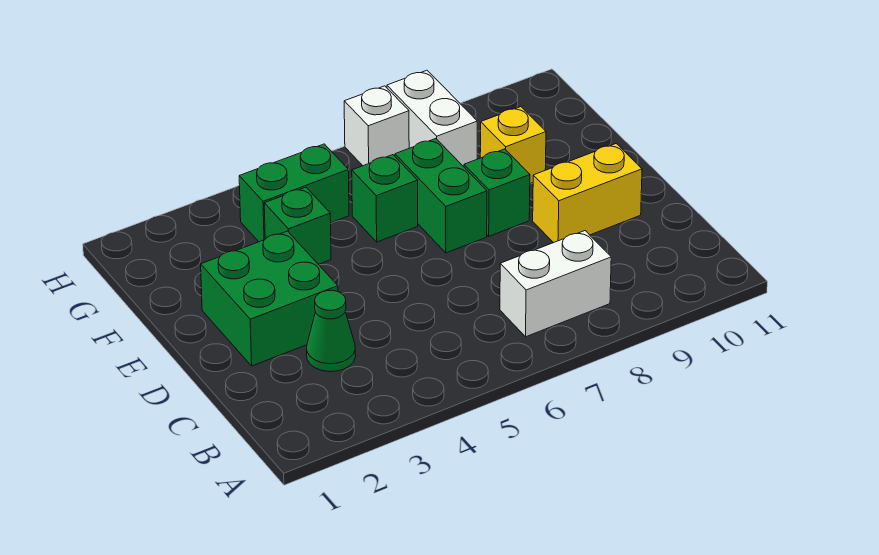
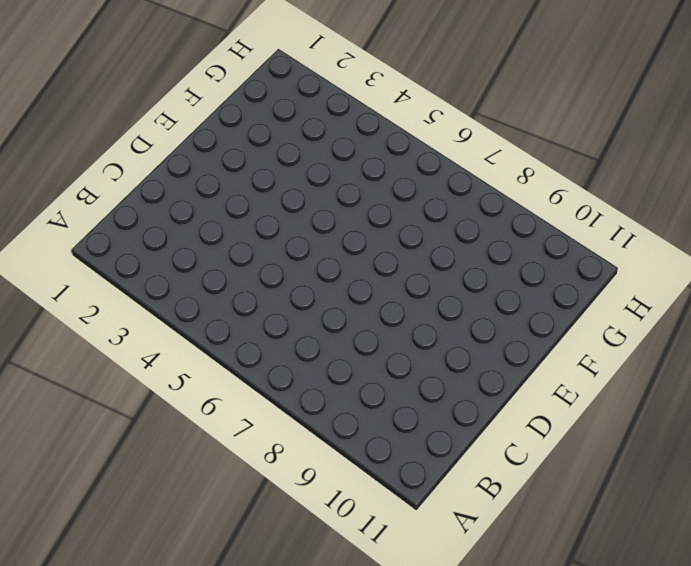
none -> white 1x2 brick [500,231,611,337]
none -> green 1x1 cone [307,290,356,372]
none -> green 2x2 brick [201,231,338,366]

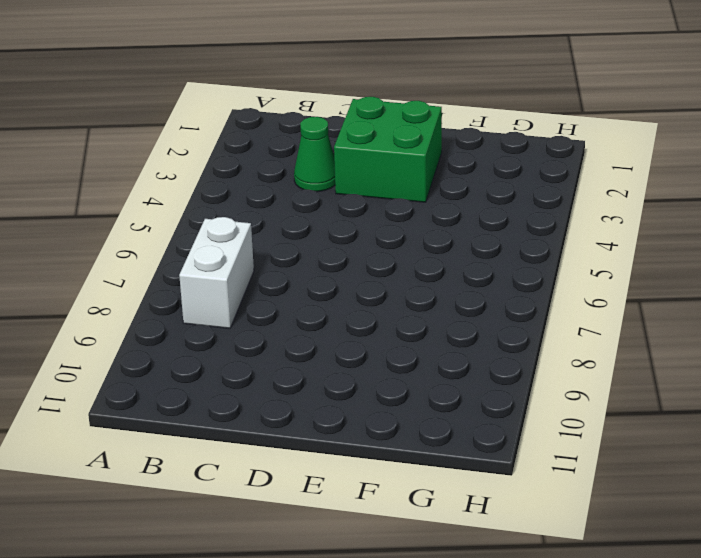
none -> yellow 1x2 brick [533,144,642,243]
none -> green 1x2 brick [395,139,487,253]
none -> green 1x1 brick [464,149,530,236]

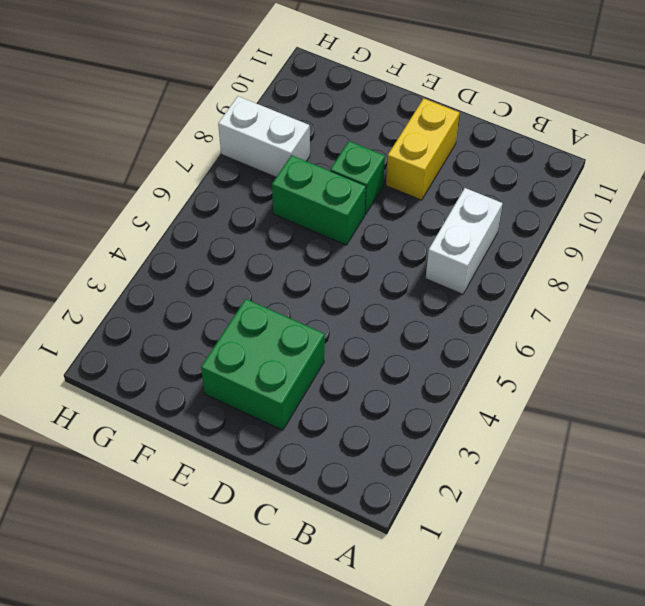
none -> green 1x1 cone [307,290,356,372]
none -> green 1x1 brick [264,187,331,264]
none -> green 1x1 brick [352,155,418,242]

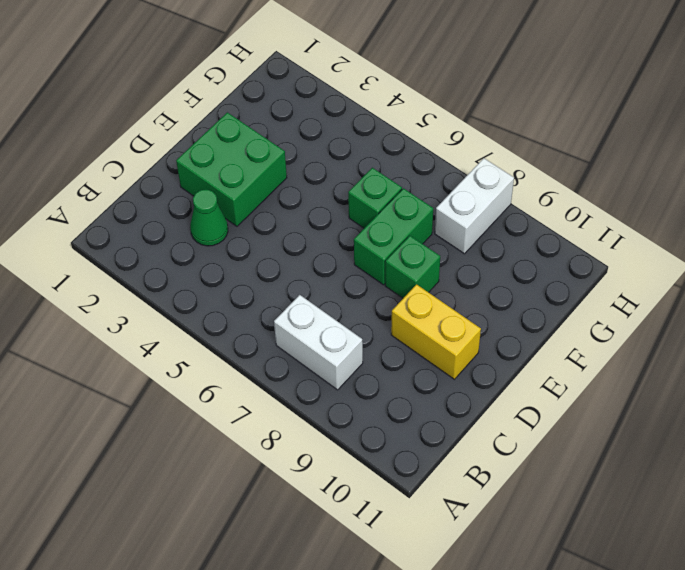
none -> green 1x1 brick [264,187,331,264]
none -> yellow 1x1 brick [480,107,546,184]
none -> green 1x2 brick [239,144,349,242]

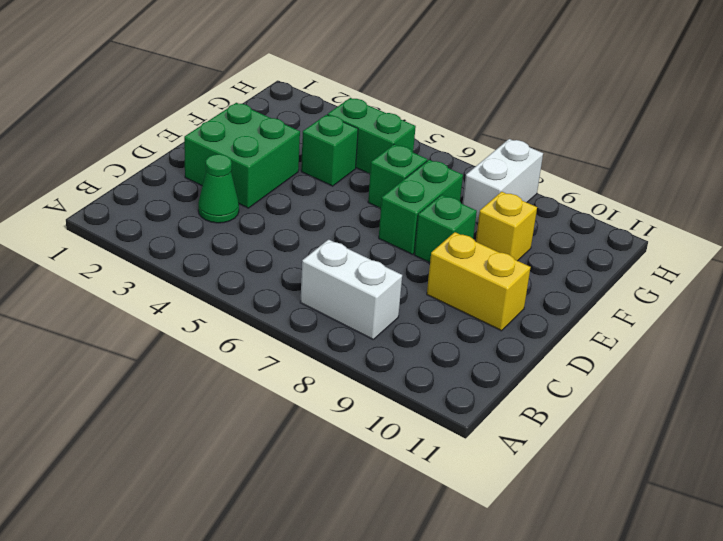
none -> white 1x1 brick [344,86,409,166]

